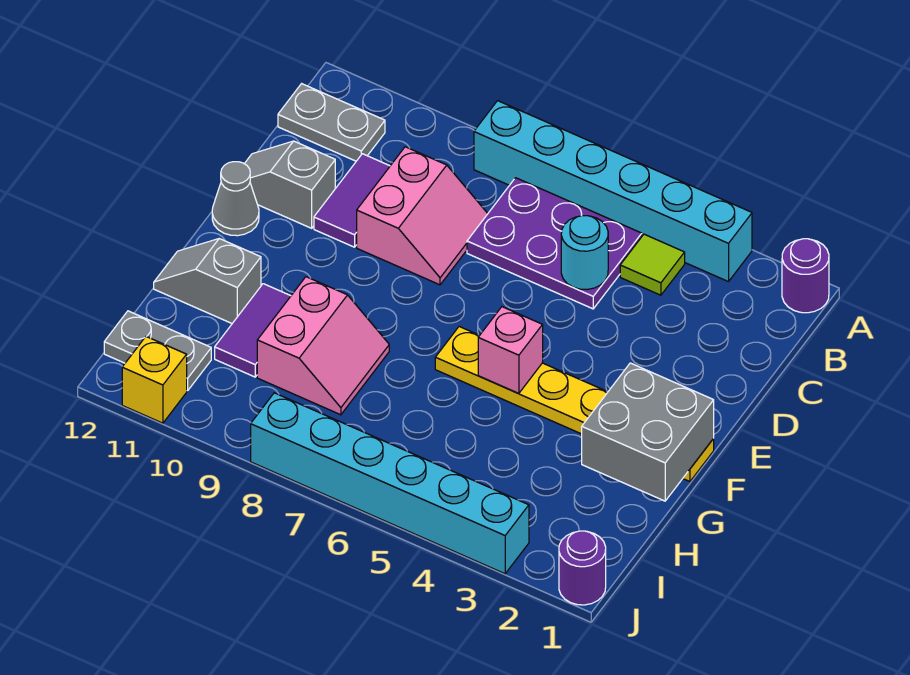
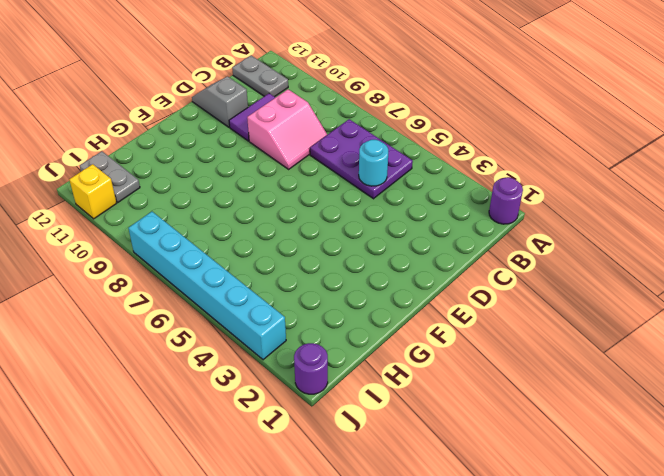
none -> cyan 1x6 brick [474,101,752,282]
none -> lime 1x1 tile [620,234,685,295]
none -> grey 1x1 cone [212,162,259,236]

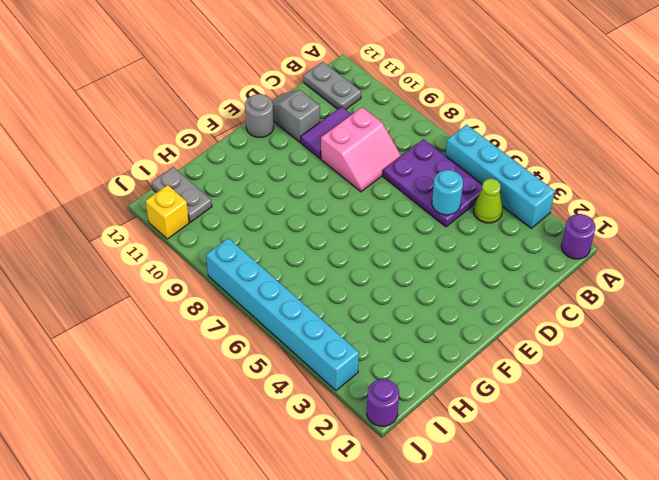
cyan 1x4 brick [446,125,555,228] -> cyan 1x6 brick [474,101,752,282]
lime 1x1 cone [474,179,503,223] -> lime 1x1 tile [620,234,685,295]
grey 1x1 round brick [245,94,274,137] -> grey 1x1 cone [212,162,259,236]
none -> yellow 1x6 plate [435,327,714,482]
none -> pink 2x2 slope [257,277,389,415]
none -> purple 1x2 tile [215,284,291,377]

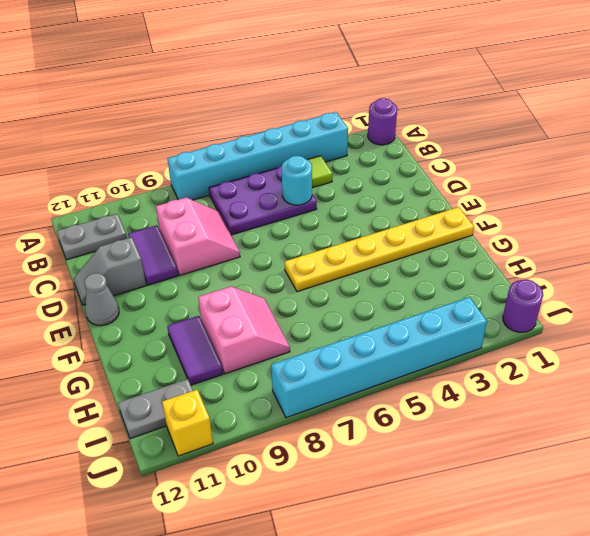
none -> grey 1x2 slope [154,239,261,323]
none -> grey 2x2 brick [582,363,714,501]
none -> pink 1x1 brick [478,307,543,394]

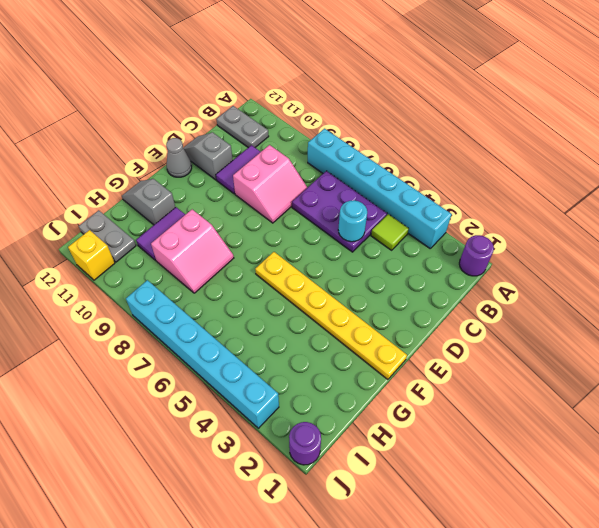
none -> grey 2x2 brick [582,363,714,501]
none -> pink 1x1 brick [478,307,543,394]

